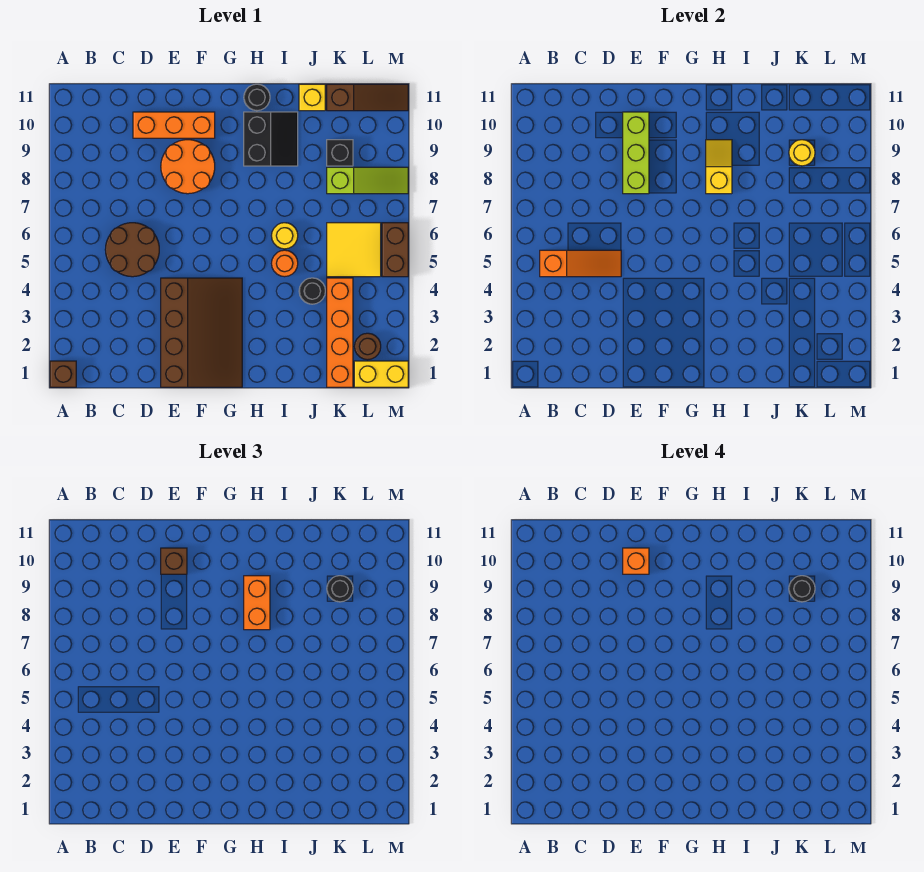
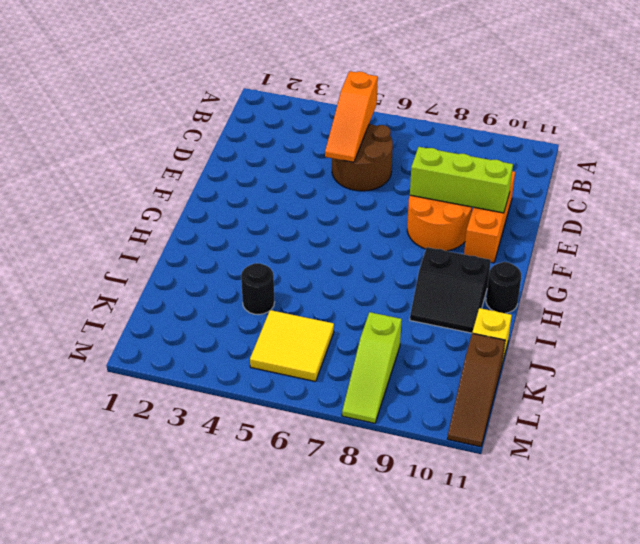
none -> brown 1x1 brick [50,361,76,387]
none -> brown 3x4 slope [161,278,242,387]
none -> orange 1x1 round brick [272,250,298,277]

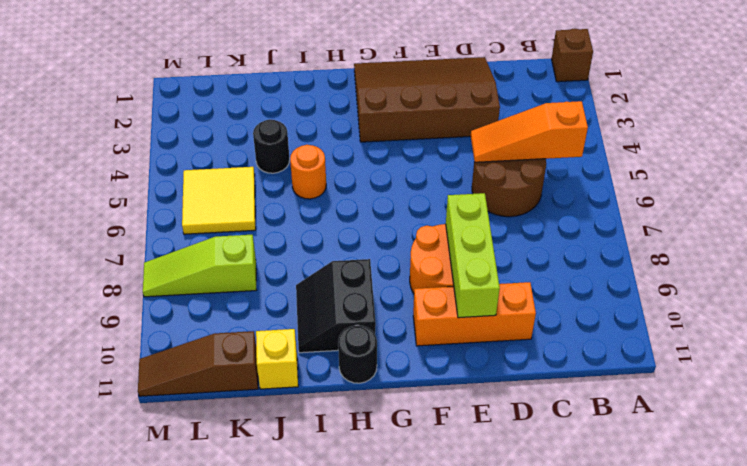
brown 3x4 slope [354,57,500,142] -> brown 3x4 slope turned to [161,278,242,387]
none -> yellow 1x1 round brick [272,223,298,249]
none -> orange 1x4 brick [327,278,353,387]
none -> black 1x1 brick [327,140,353,166]

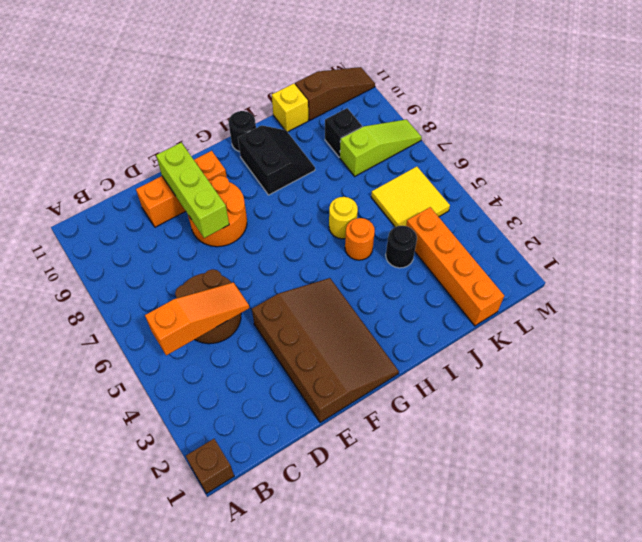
none -> yellow 1x2 brick [354,361,408,387]
none -> brown 1x1 round brick [355,333,381,360]
none -> brown 1x2 brick [382,223,408,277]

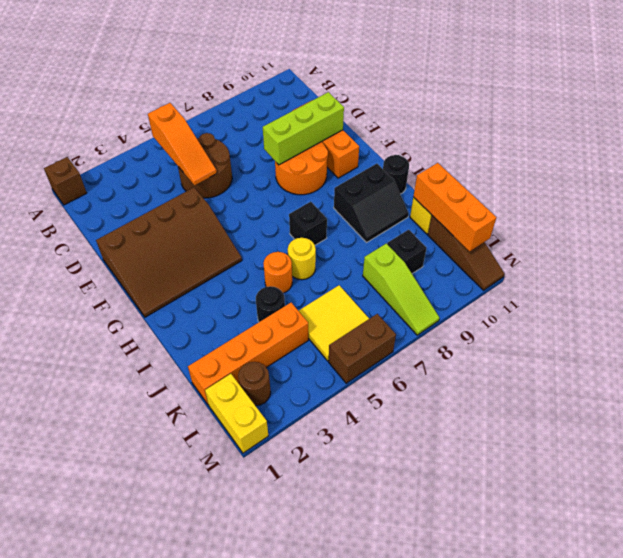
black 1x1 brick [289,202,327,245] -> none
orange 1x3 brick [413,163,496,251] -> none
none -> yellow 1x2 slope [706,140,732,194]
none -> yellow 1x1 round brick [789,140,815,166]
none -> brown 1x1 brick [161,548,187,574]

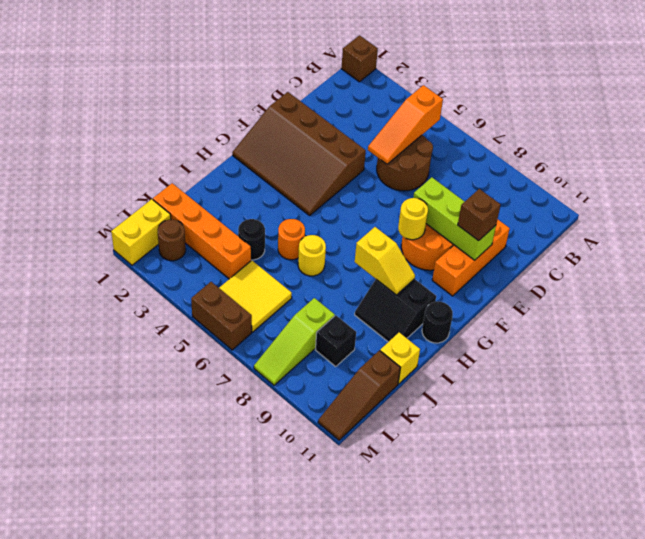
yellow 1x1 round brick [398,198,428,240] -> yellow 1x1 round brick moved to [789,140,815,166]
none -> orange 1x2 brick [244,576,270,630]
none -> black 1x1 round brick [327,576,353,602]
none -> orange 1x1 brick [623,548,649,574]

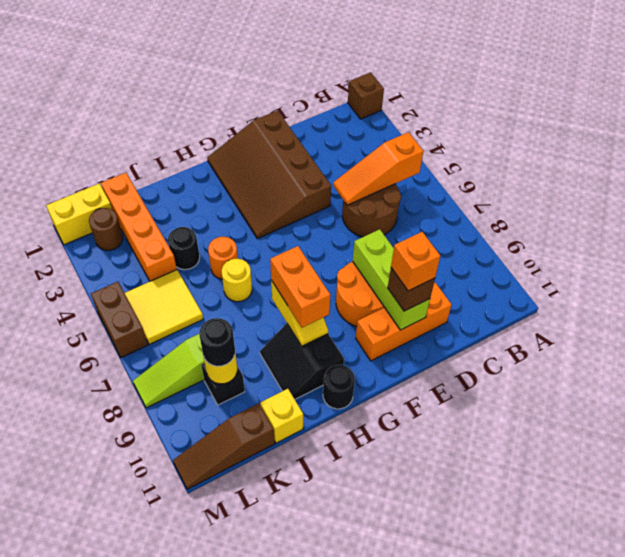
none -> black 1x1 round brick [789,576,815,602]

